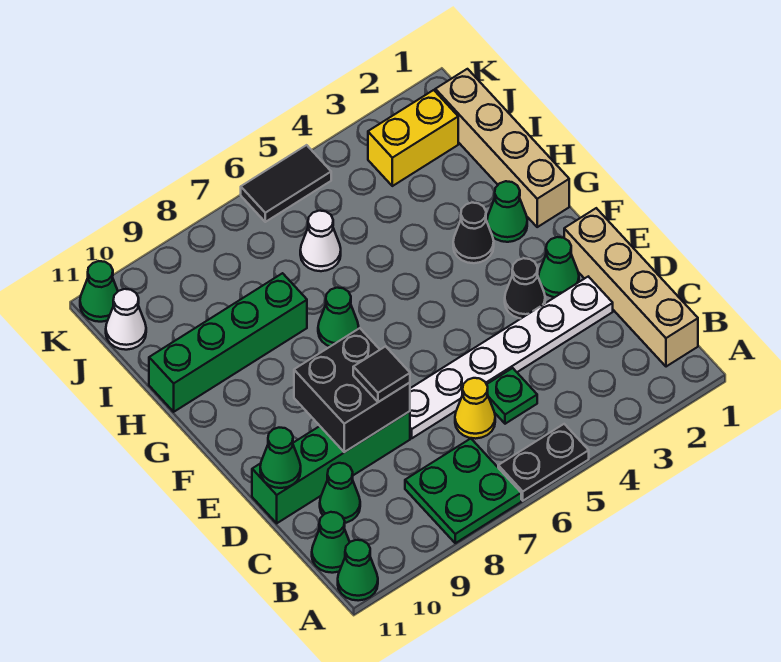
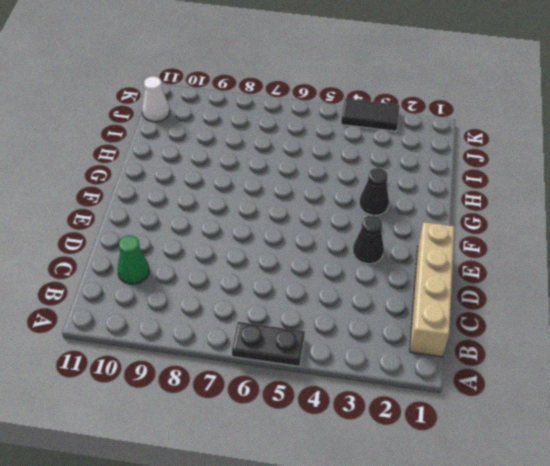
black 1x2 tile [341,98,400,131] -> black 1x2 tile moved to [241,145,331,222]
none -> green 2x2 plate [405,439,521,543]
none -> green 1x1 cone [338,540,378,601]
none -> green 1x1 cone [312,512,350,573]

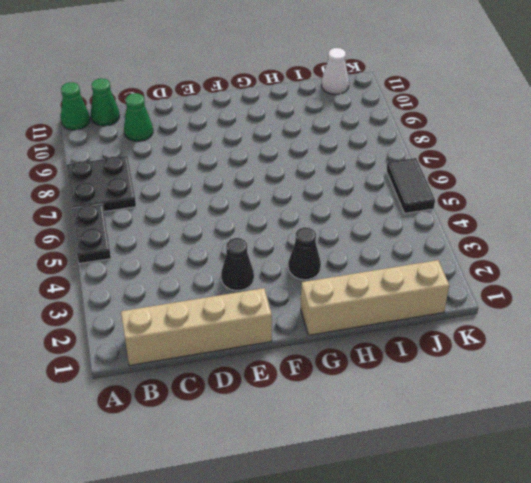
black 2x2 plate [66,156,136,212] -> green 2x2 plate [405,439,521,543]
none -> green 1x1 plate [487,368,537,424]
none -> yellow 1x1 cone [455,378,495,439]
none -> white 1x6 plate [410,277,613,438]

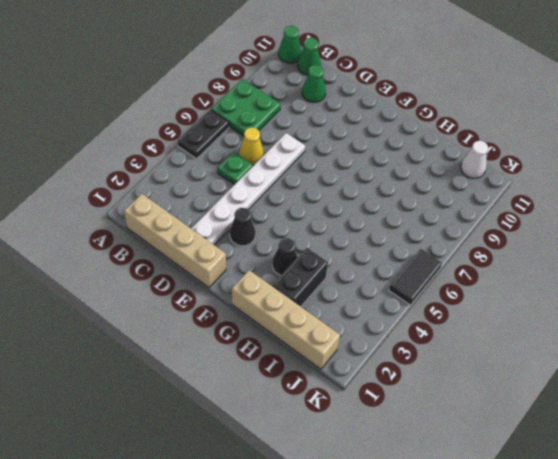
black 1x2 brick [272,247,328,307] -> none
none -> green 1x4 brick [252,411,410,523]
none -> green 1x1 cone [539,237,579,297]
none -> green 1x1 cone [487,181,527,242]

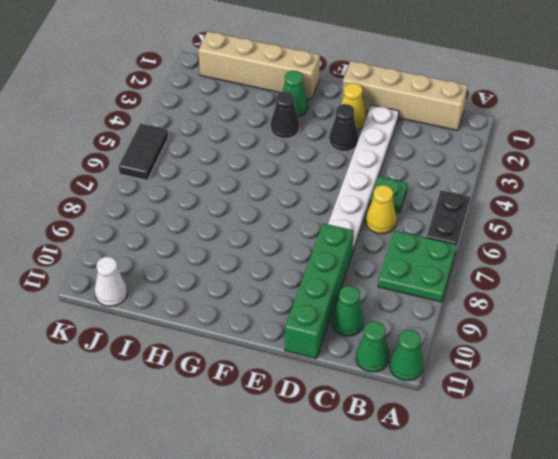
yellow 1x1 cone [341,83,366,129] -> green 1x1 cone [539,237,579,297]
none -> green 1x1 cone [318,288,359,346]
none -> green 1x4 brick [149,273,307,412]
none -> white 1x1 cone [300,211,341,271]

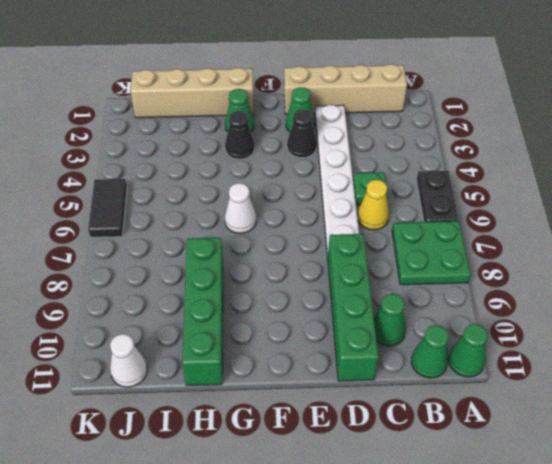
white 1x1 cone [225,183,256,234] -> white 1x1 cone moved to [300,211,341,271]
none -> green 1x1 cone [318,288,359,346]
none -> yellow 1x2 brick [368,90,458,186]
none -> green 1x1 cone [80,261,118,322]

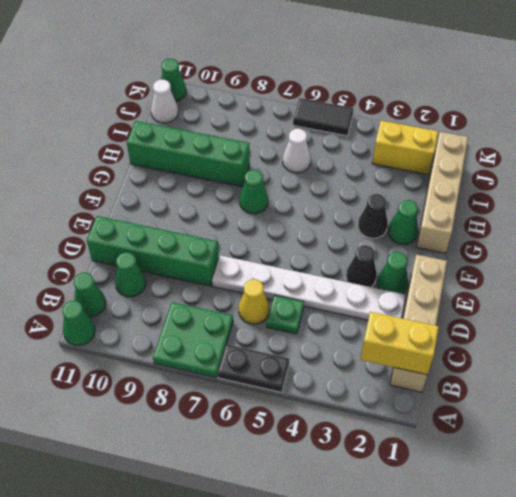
yellow 1x2 brick [360,312,439,375] -> none
none -> black 2x2 brick [294,328,410,452]
none -> green 1x1 cone [260,428,301,488]
none -> black 1x1 tile [353,346,410,402]

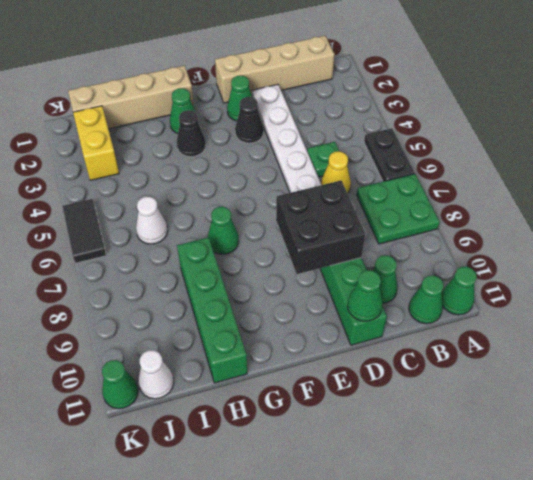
none -> black 1x1 tile [353,346,410,402]

